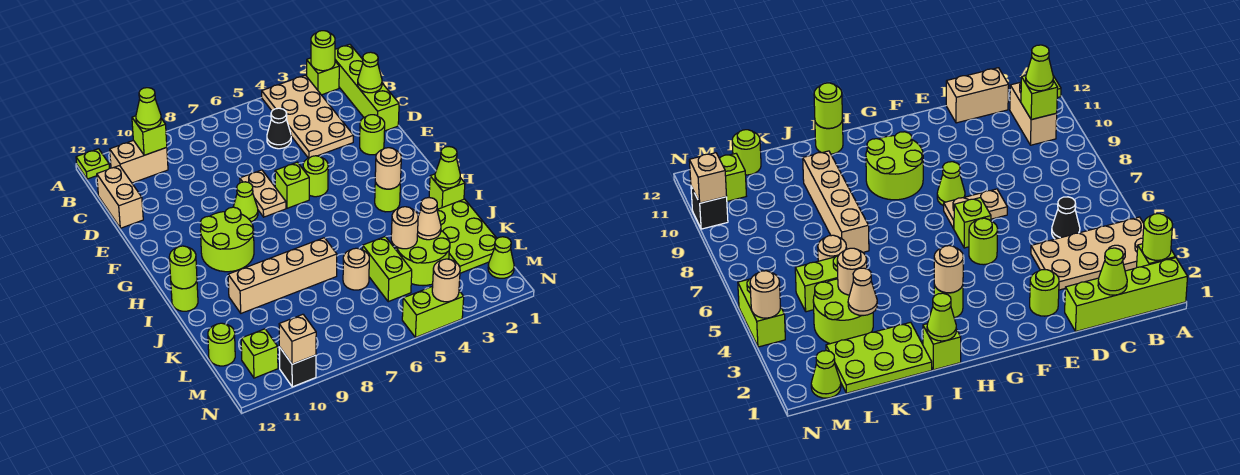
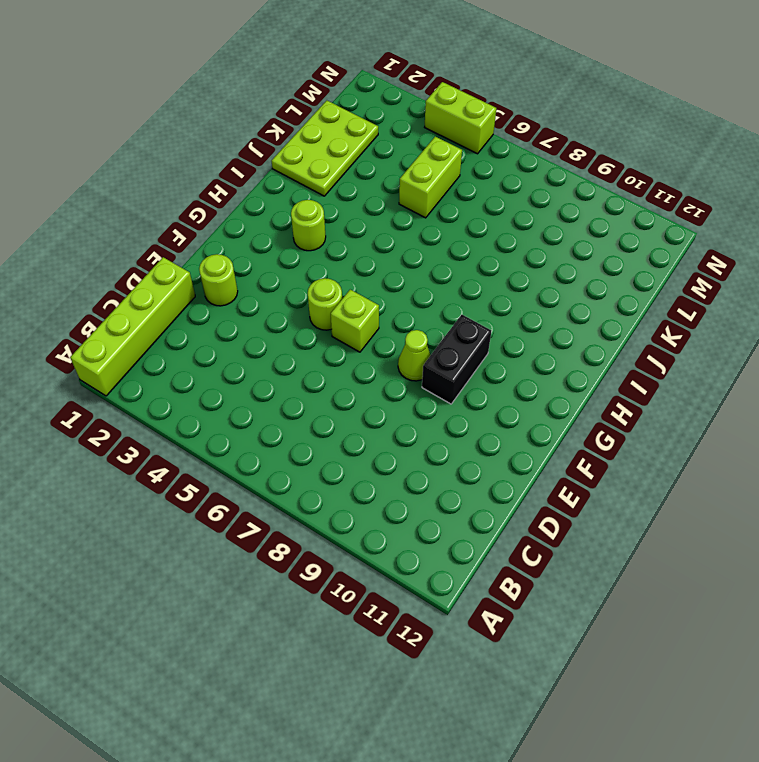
black 1x2 brick [422,315,491,404] -> lime 2x2 round brick [200,207,254,272]
none -> lime 1x1 brick [307,58,339,95]
none -> tan 2x4 plate [262,75,354,158]
none -> lime 1x1 plate [76,149,109,179]
none -> tan 1x2 brick [110,140,168,183]

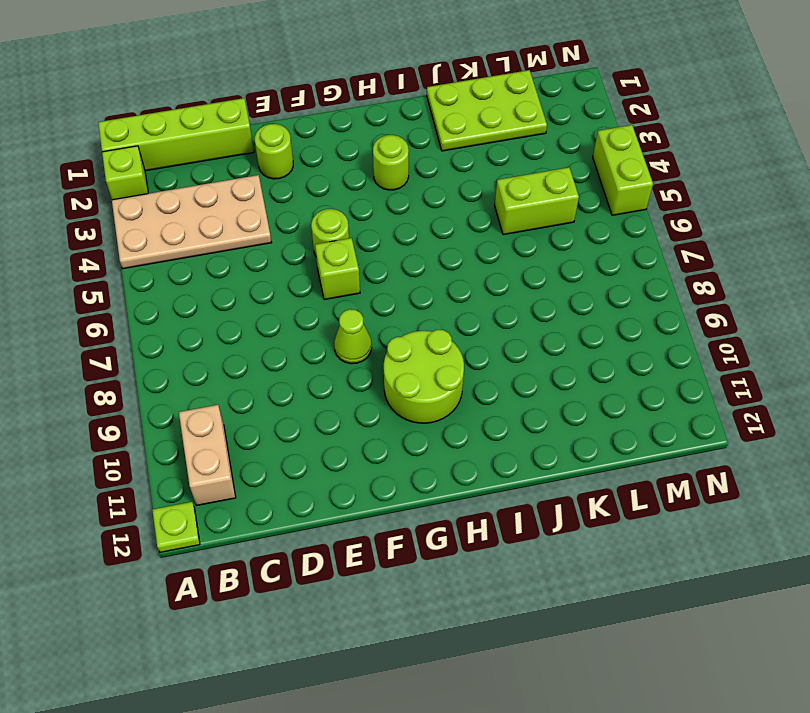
none -> black 1x1 cone [267,108,291,149]
none -> tan 1x2 brick [97,166,143,228]
none -> tan 1x2 plate [240,170,286,217]
none -> lime 1x1 brick [429,174,465,209]

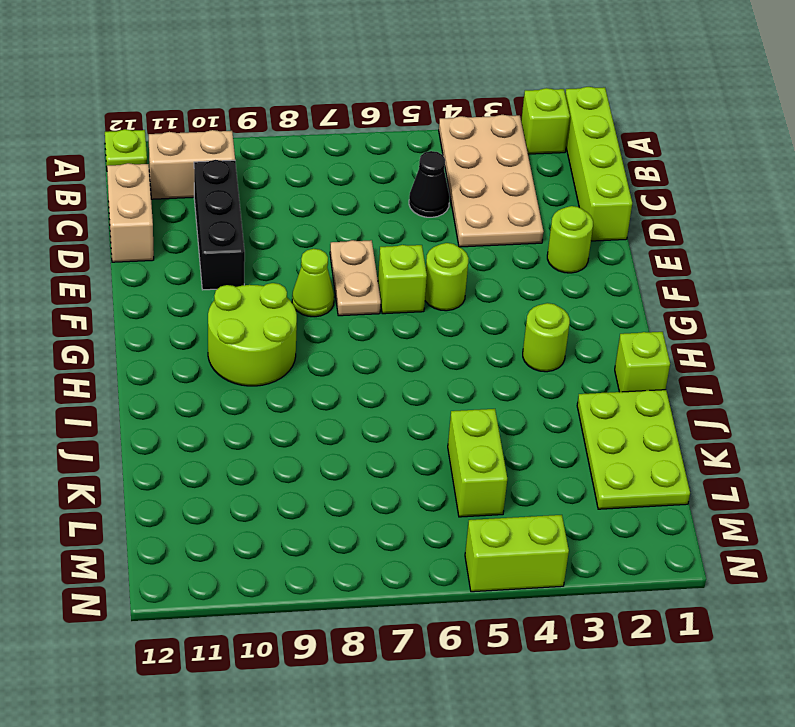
black 1x3 brick [194,160,245,290] -> none
none -> lime 1x1 round brick [171,281,198,311]
none -> tan 1x4 brick [228,238,337,313]
none -> lime 2x2 round brick [396,231,450,286]
none -> tan 1x1 round brick [343,248,369,290]

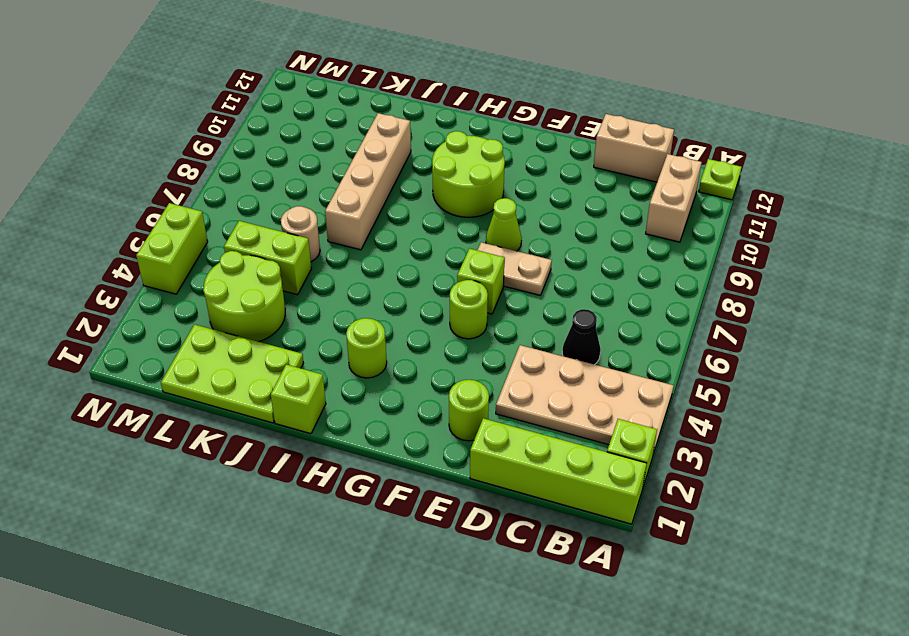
none -> lime 1x1 round brick [171,281,198,311]
none -> lime 1x1 round brick [208,323,235,366]
none -> lime 1x1 cone [488,237,514,278]
none -> lime 1x1 brick [241,329,278,378]

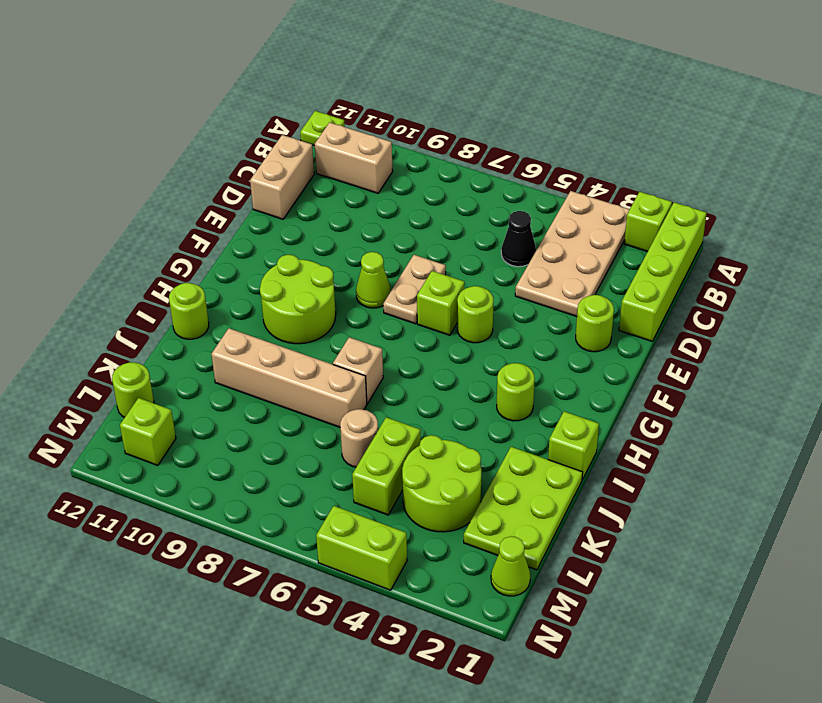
tan 1x1 brick [333,337,383,404] -> tan 1x1 brick moved to [279,314,316,364]
none -> black 1x1 brick [279,347,316,387]
none -> lime 1x1 round brick [311,31,335,71]
none -> lime 1x1 brick [132,116,167,155]
none -> lime 1x1 cone [358,52,382,93]

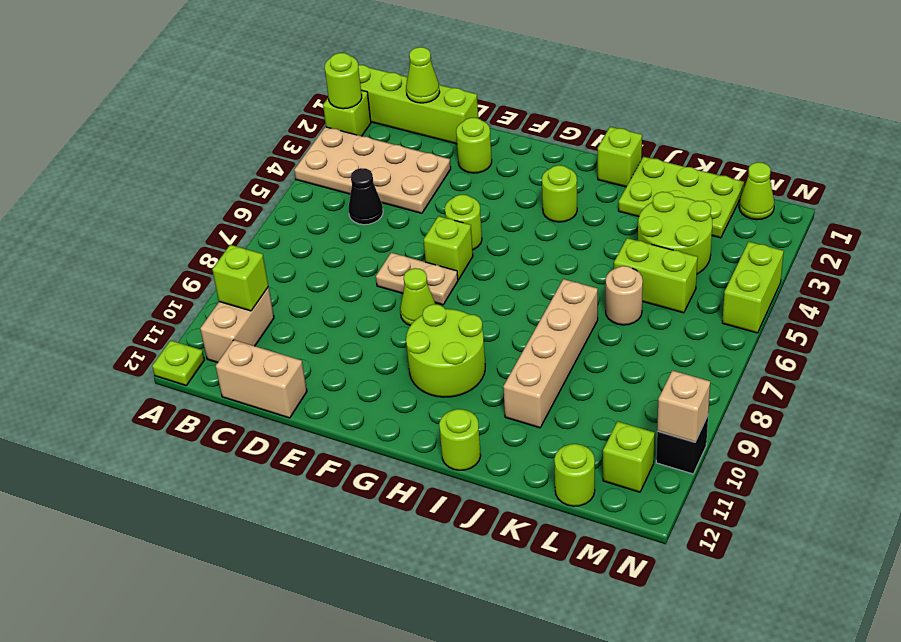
none -> tan 1x1 round brick [375,148,401,189]
none -> lime 1x1 cone [435,147,460,188]
none -> lime 1x1 round brick [169,246,197,289]
none -> tan 1x1 cone [417,198,441,240]

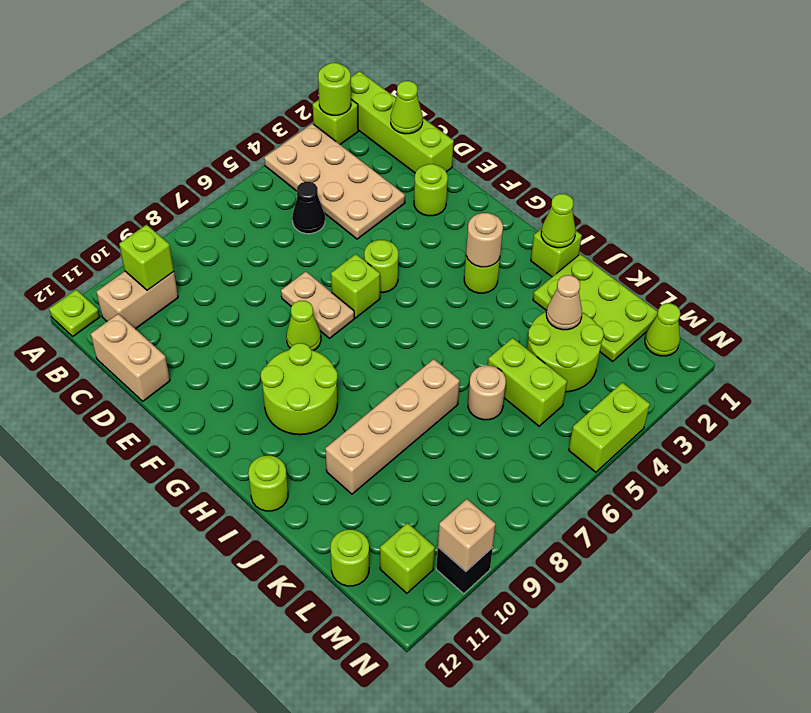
none -> lime 1x1 round brick [169,246,197,289]
none -> tan 1x1 round brick [391,207,418,249]
none -> tan 1x1 round brick [432,259,460,302]
none -> lime 1x1 cone [136,88,161,129]

